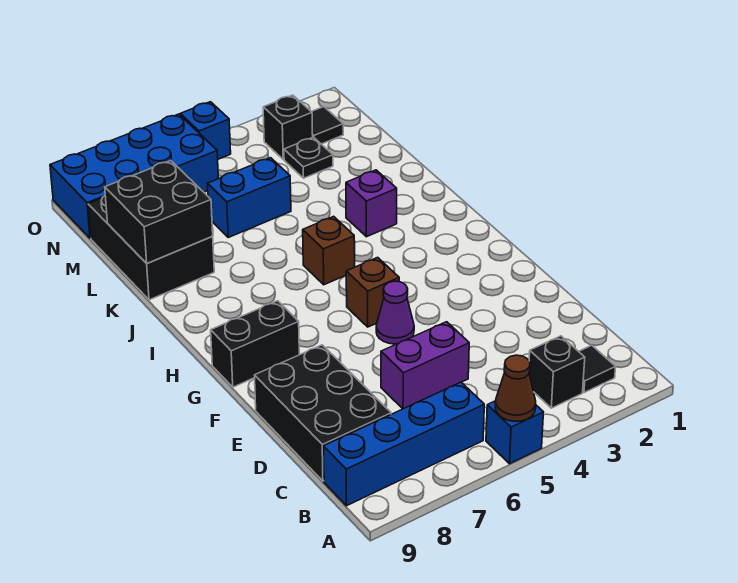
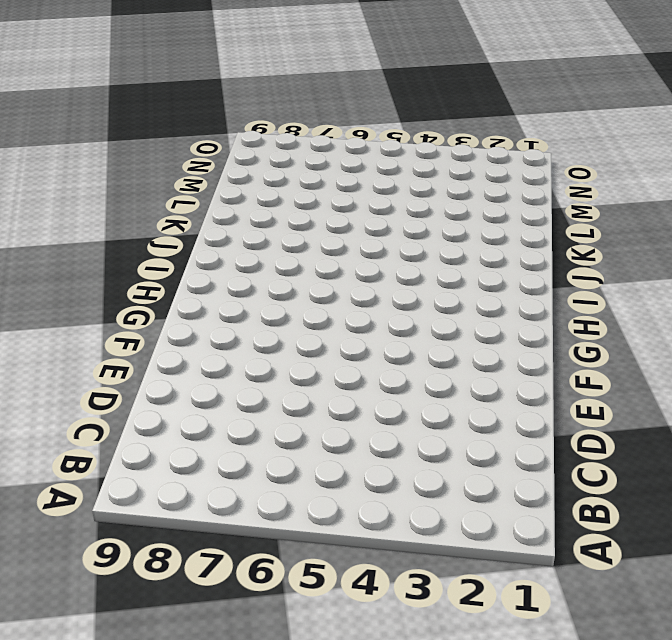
none -> blue 1x1 brick [486,401,544,464]
none -> black 1x1 tile [579,345,616,393]
none -> black 1x1 brick [529,336,585,408]

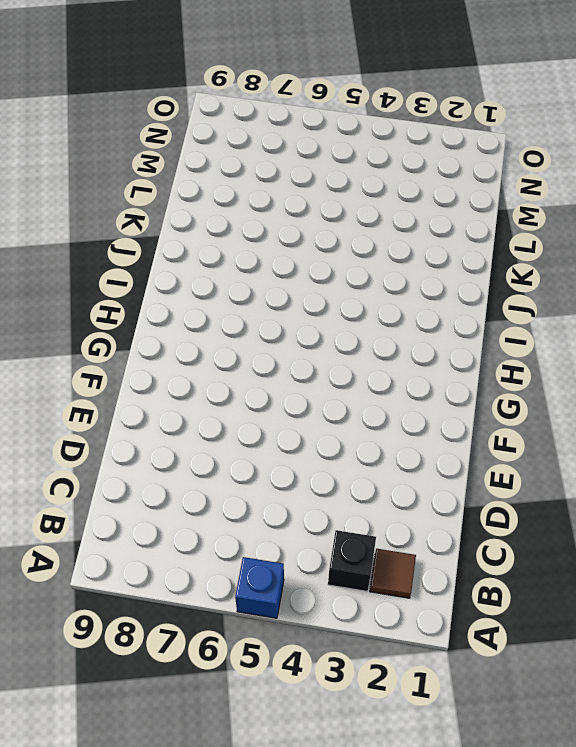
brown 1x1 tile [370,549,416,598] -> black 1x1 tile [579,345,616,393]
none -> blue 1x4 brick [323,382,484,506]
none -> black 2x3 brick [255,345,391,481]
none -> purple 1x2 brick [381,322,469,409]

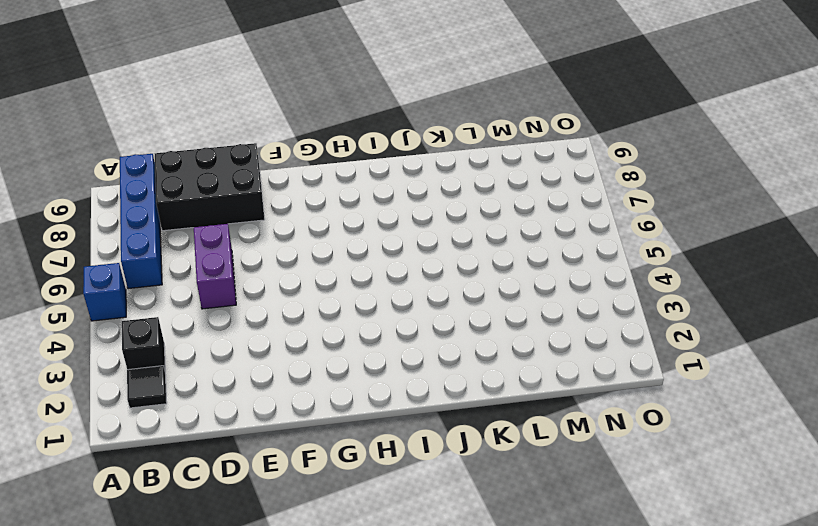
none -> purple 1x1 cone [376,281,414,344]
none -> brown 1x1 brick [346,257,399,327]
none -> black 1x2 brick [211,301,299,387]

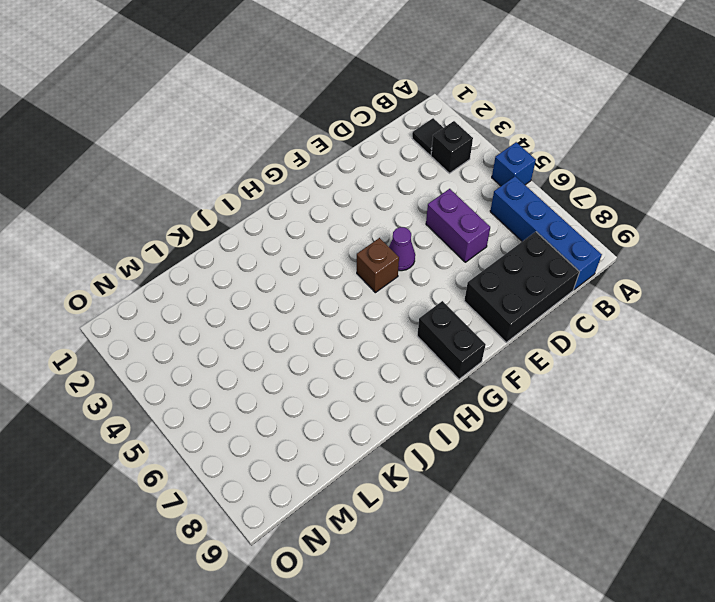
none -> brown 1x1 brick [303,216,355,285]
none -> purple 1x1 brick [346,170,397,237]
none -> black 2x3 brick [88,196,214,300]

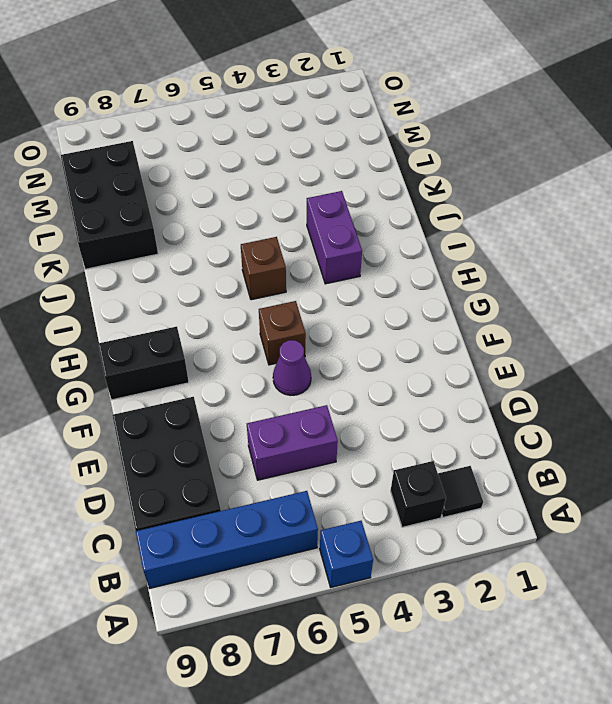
purple 1x2 brick [307,191,362,284] -> purple 1x1 brick [346,170,397,237]
none -> blue 1x2 brick [207,158,291,237]
none -> black 1x1 plate [284,137,333,178]
none -> black 1x1 tile [312,107,343,144]

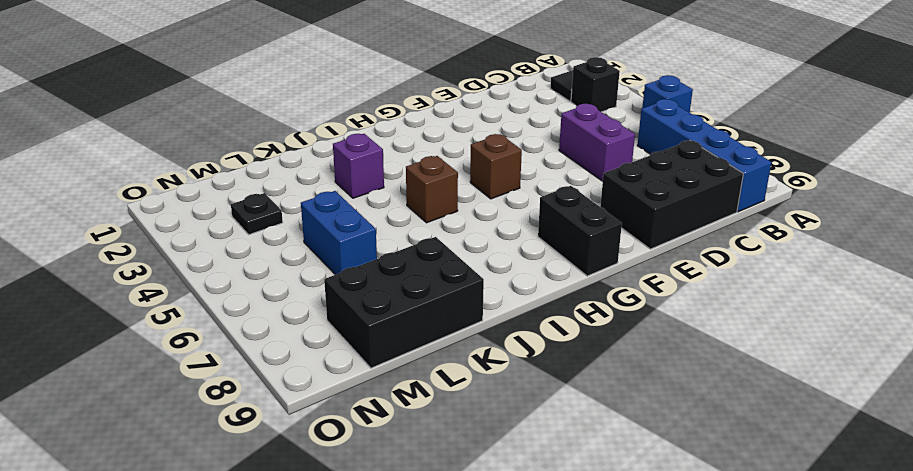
none -> purple 1x1 cone [376,281,414,344]
none -> black 1x1 tile [312,107,343,144]
none -> black 1x1 brick [263,95,313,159]

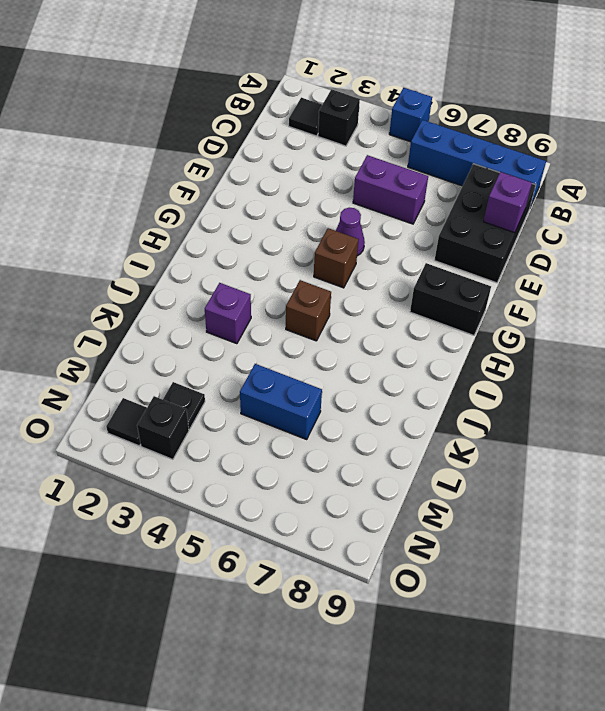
purple 1x1 brick [484,172,532,233] -> none
none -> black 2x3 brick [88,196,214,300]
none -> blue 2x4 brick [50,114,218,238]
none -> blue 1x1 brick [180,102,231,159]

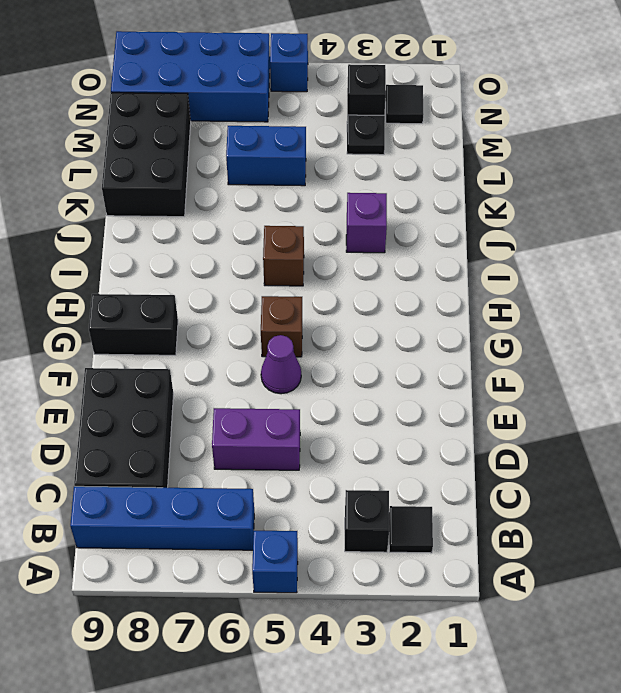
none -> brown 1x1 cone [495,355,536,421]
none -> black 2x2 brick [105,161,213,263]

